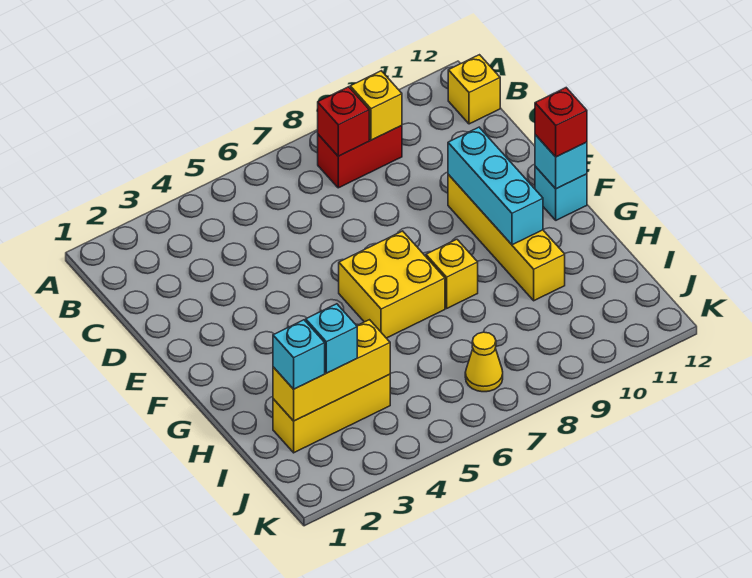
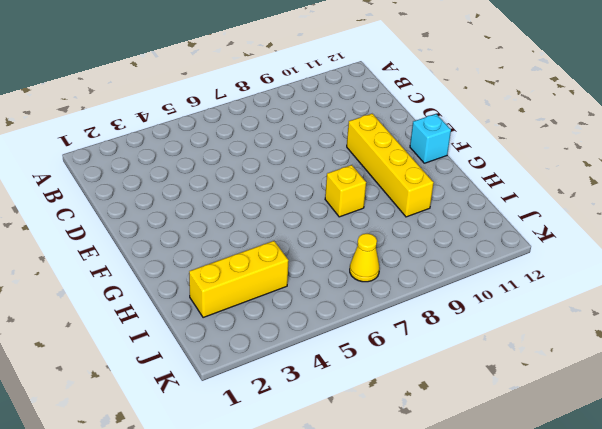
none -> red 1x2 brick [318,126,402,188]
none -> yellow 1x1 brick [448,55,500,124]
none -> yellow 2x2 brick [339,231,445,338]

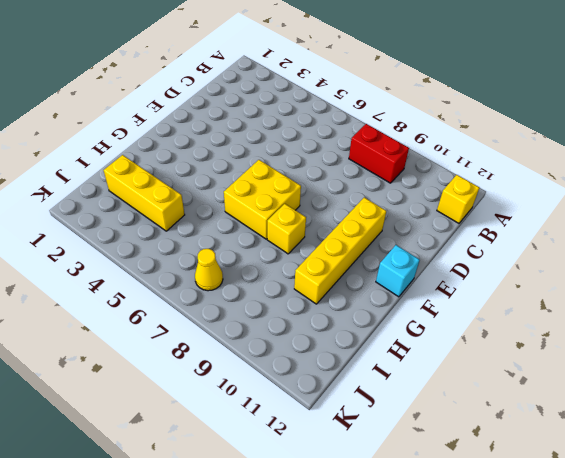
none -> red 1x1 brick [318,87,369,156]
none -> yellow 1x1 brick [350,71,402,140]
none -> cyan 1x3 brick [448,127,543,245]

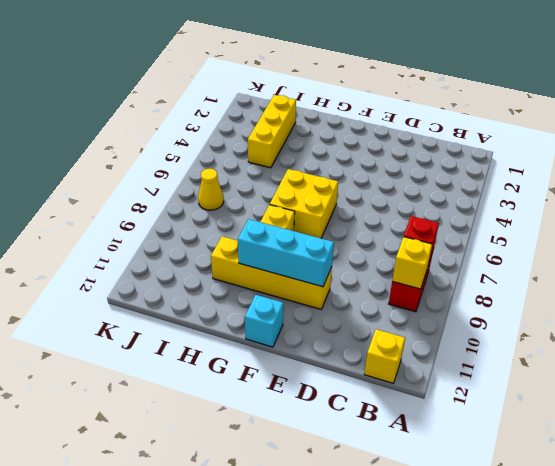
none -> cyan 1x1 brick [535,135,587,189]
none -> yellow 1x3 brick [273,320,390,421]
none -> red 1x1 brick [535,88,587,157]

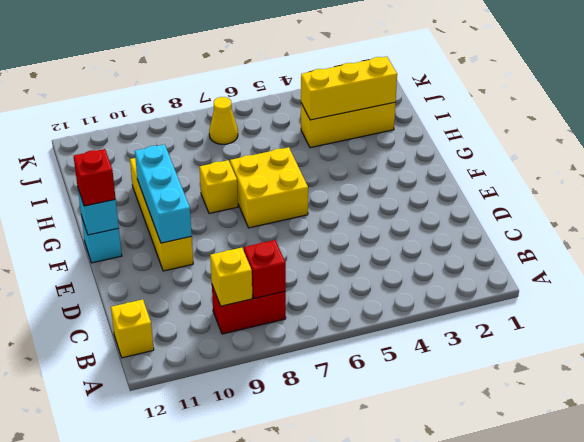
none -> cyan 1x1 brick [273,320,325,389]
none -> cyan 1x1 brick [306,304,357,373]

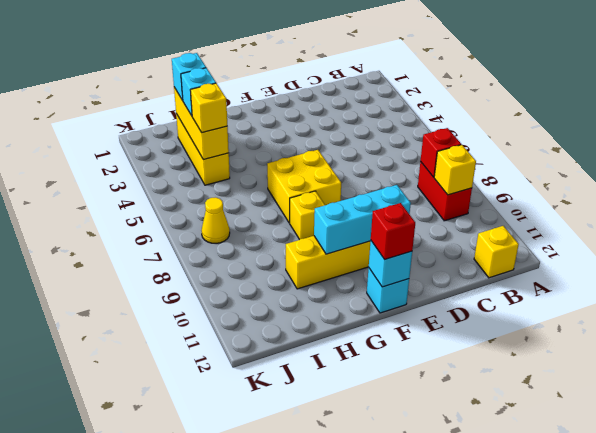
yellow 1x1 brick [190,83,227,133] -> none

